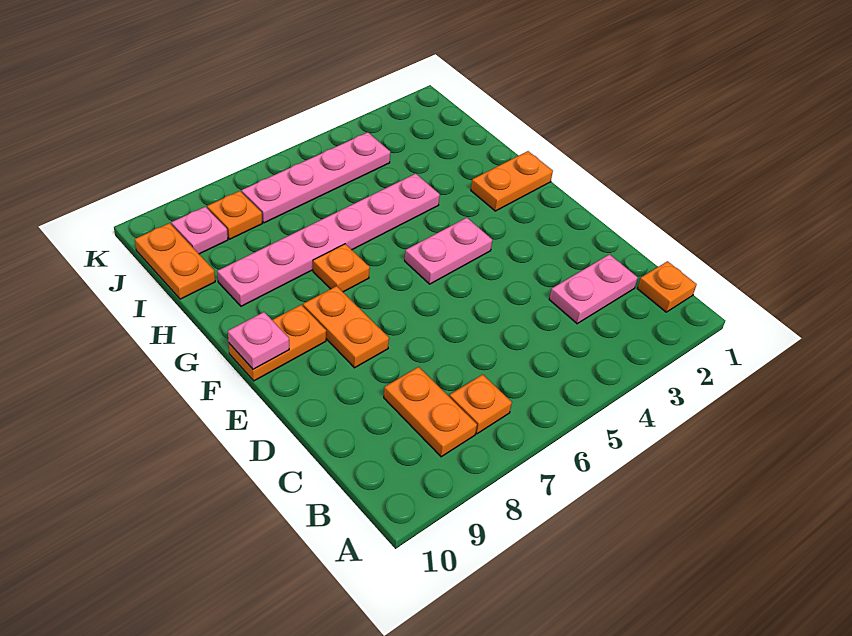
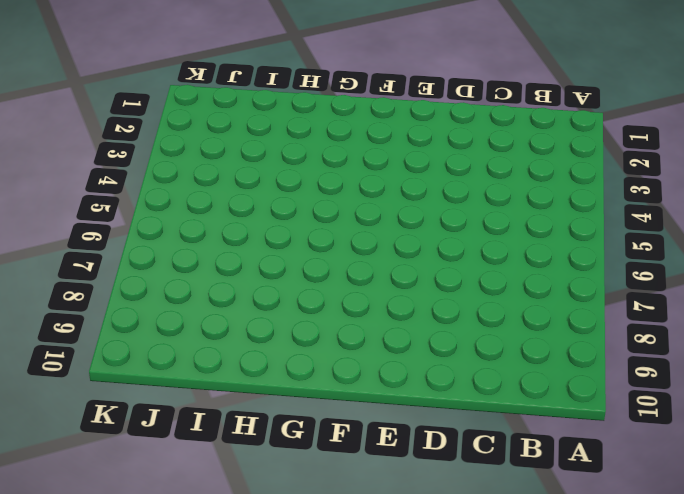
none -> orange 1x1 plate [637,261,697,312]
none -> orange 1x1 plate [449,375,512,434]
none -> orange 1x2 plate [384,367,477,457]

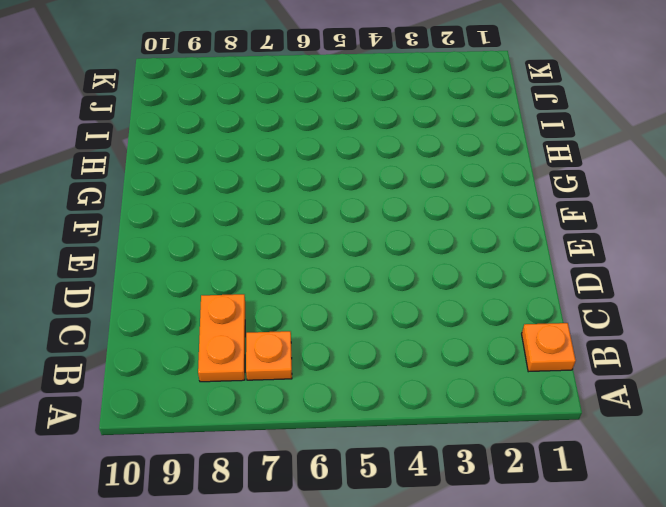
none -> pink 1x2 plate [549,255,638,324]
none -> orange 1x2 plate [303,286,389,368]
none -> pink 1x2 plate [405,218,492,284]

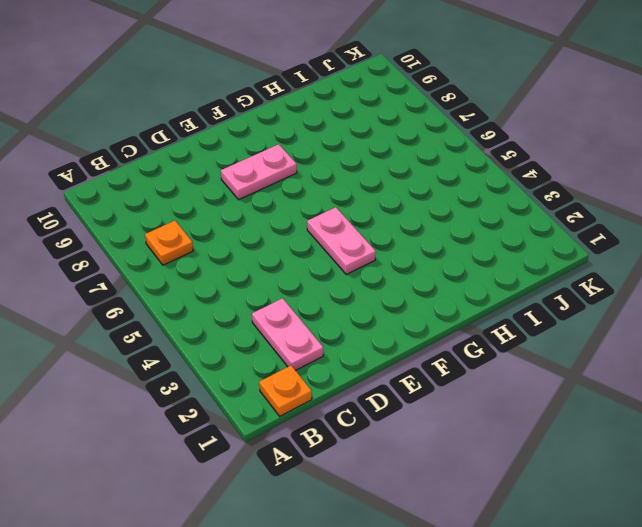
pink 1x2 plate [221,144,297,200] -> orange 1x2 plate [303,286,389,368]
none -> orange 1x2 plate [384,367,477,457]
none -> orange 1x2 plate [229,305,326,381]
none -> orange 1x2 plate [471,151,553,211]

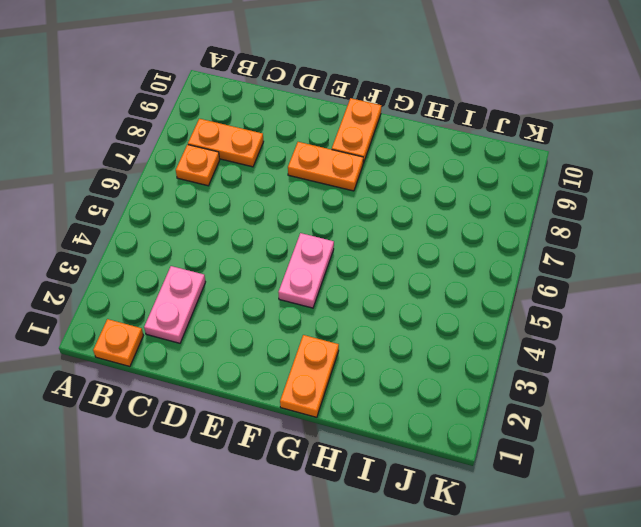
none -> orange 1x1 plate [313,244,370,292]
none -> pink 1x6 plate [217,173,440,306]
none -> orange 1x2 plate [135,223,215,299]

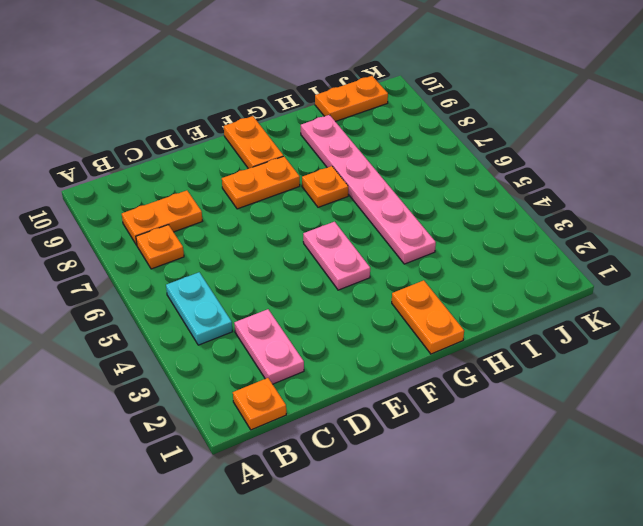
cyan 1x2 plate [166,272,233,345] -> none
none -> pink 1x4 plate [242,132,390,223]
none -> orange 1x1 plate [207,191,262,239]
none -> pink 1x1 plate [171,207,228,254]

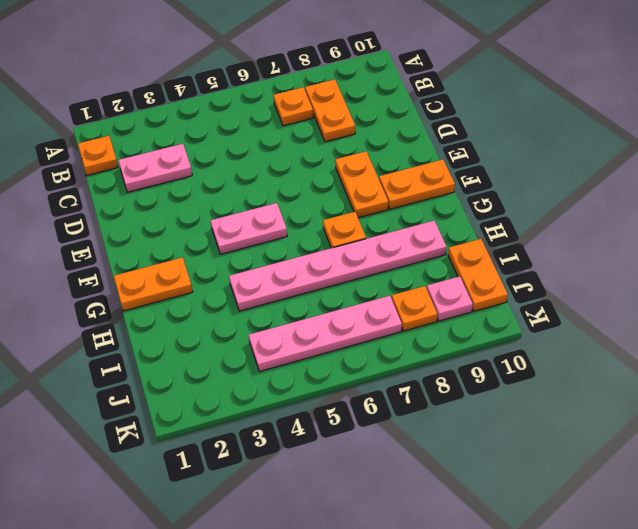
none -> pink 1x1 plate [228,312,289,369]

